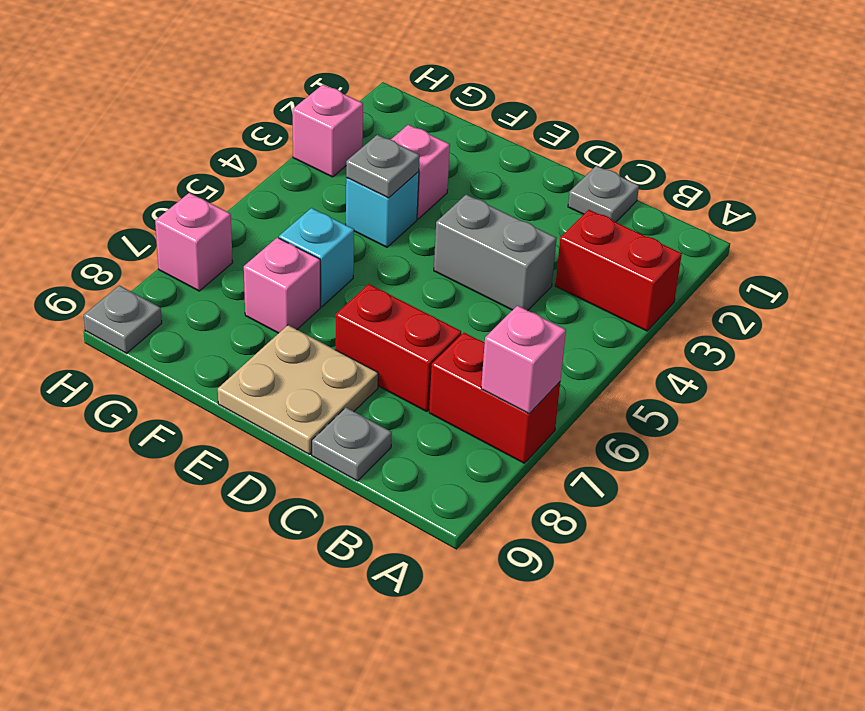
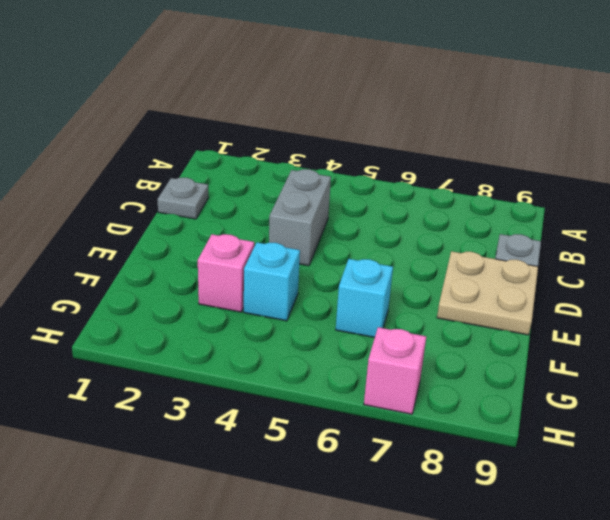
none -> red 1x2 brick [555,210,682,331]
none -> red 1x2 brick [429,333,560,463]
none -> red 1x2 brick [335,284,461,412]

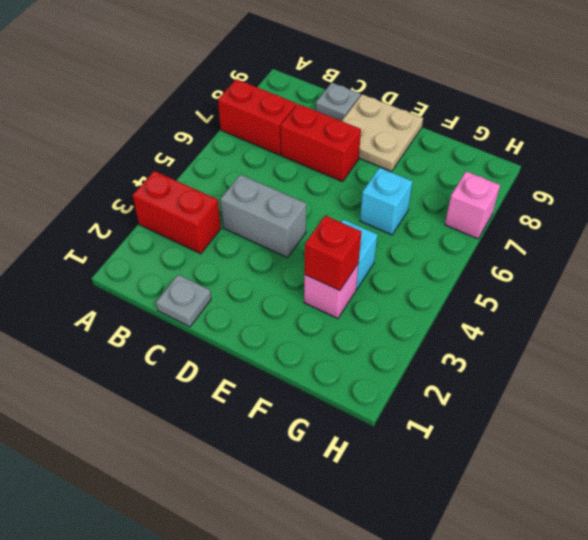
red 1x1 brick [304,216,362,291] -> none
none -> pink 1x1 brick [244,237,320,333]
none -> pink 1x1 brick [293,85,363,177]
none -> grey 1x1 plate [84,285,162,353]

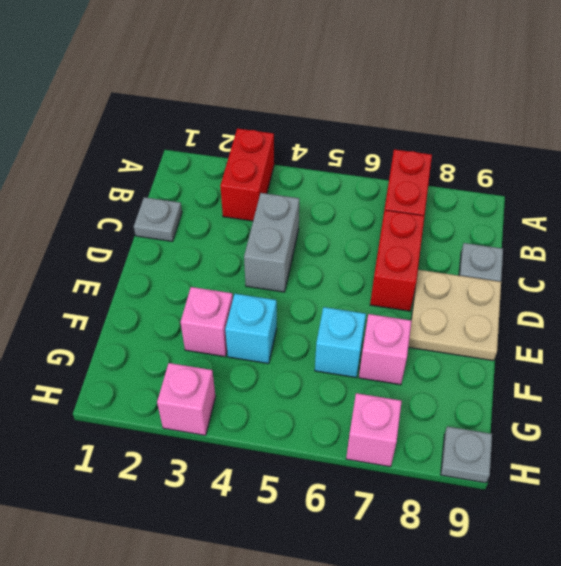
none -> pink 1x1 brick [481,306,566,414]
none -> grey 1x1 plate [346,135,420,198]

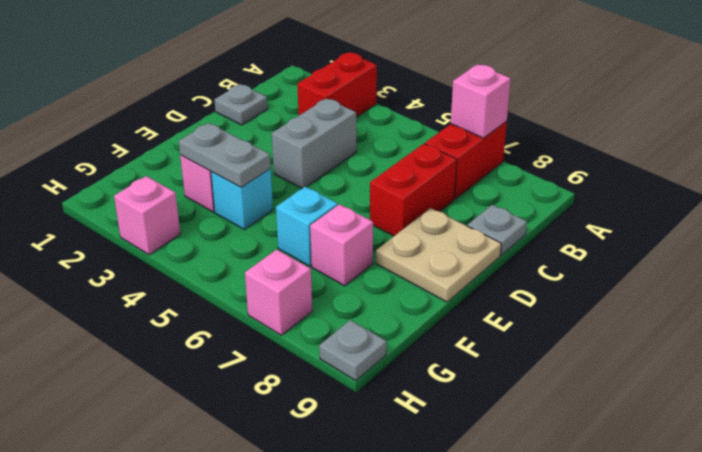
grey 1x2 plate [179,123,271,187] -> grey 1x1 plate [346,135,420,198]

